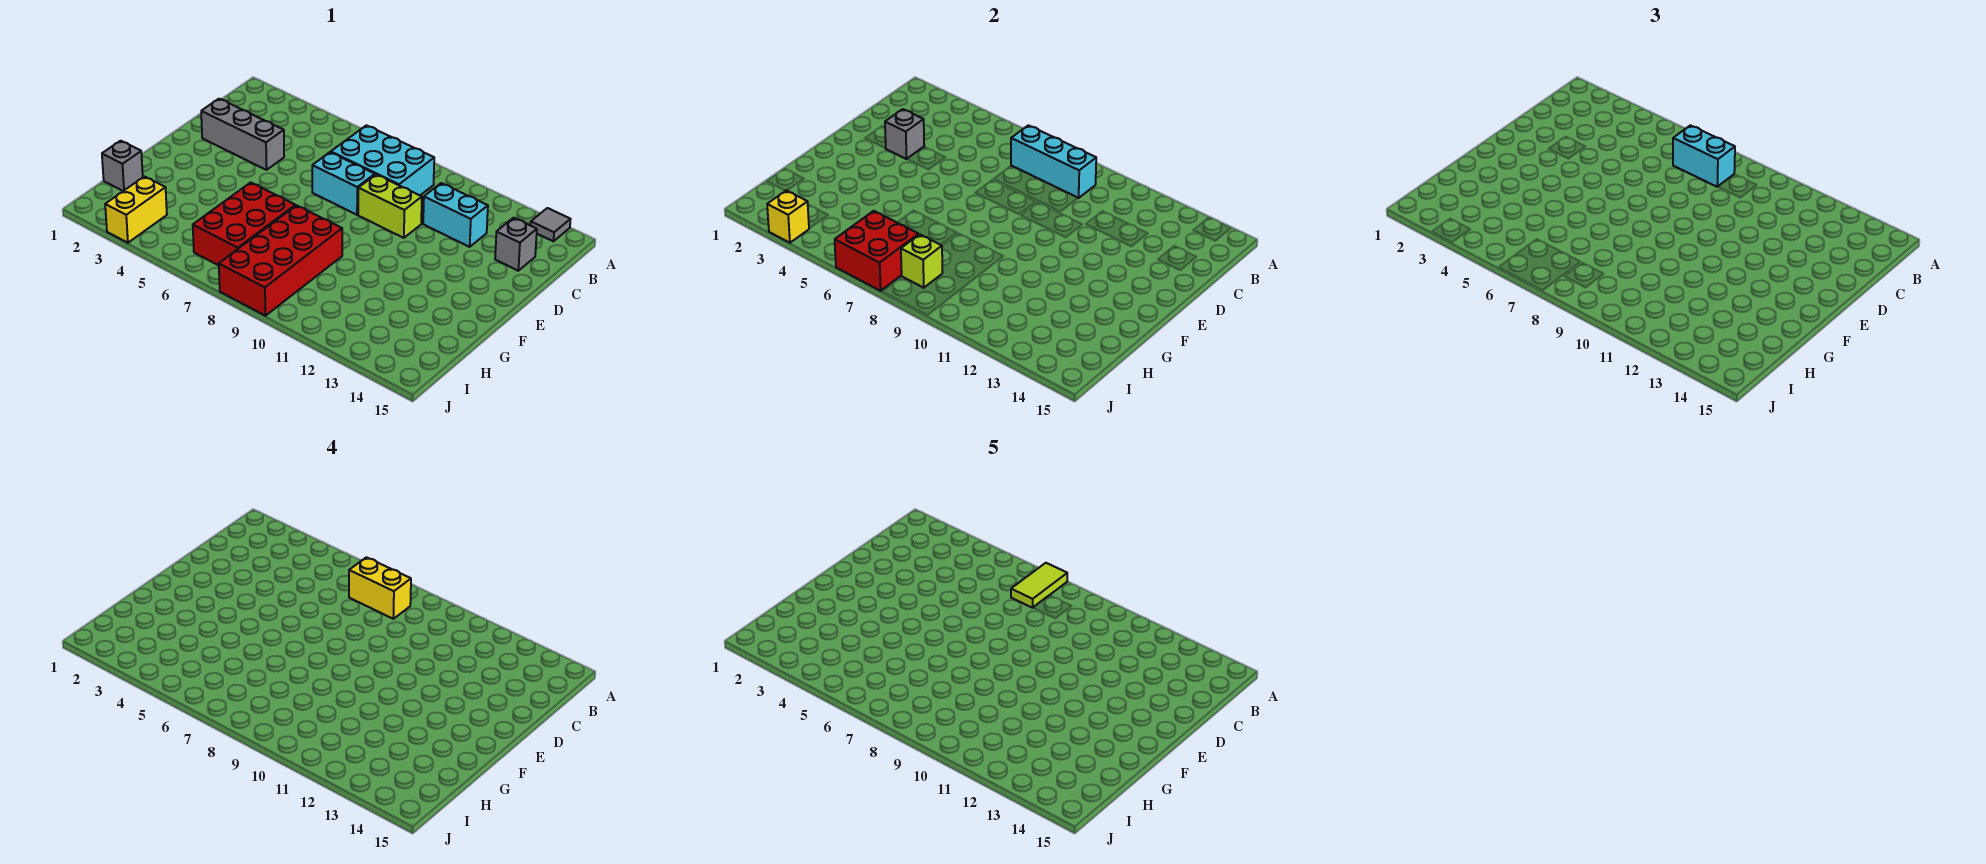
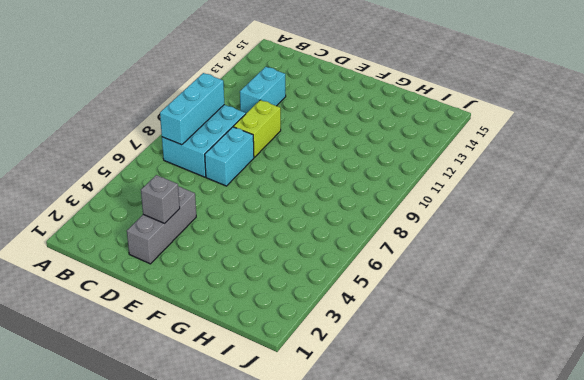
none -> grey 1x1 tile [531,208,571,241]
none -> grey 1x1 brick [495,218,537,271]
none -> red 2x3 brick [193,182,295,265]

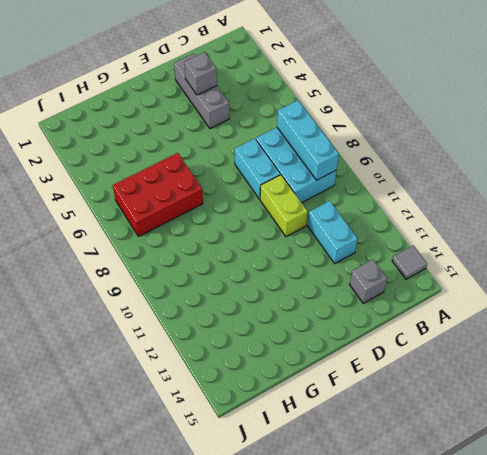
none -> red 2x4 brick [219,205,342,316]
none -> grey 1x1 brick [102,141,143,191]
none -> yellow 1x2 brick [105,177,167,243]

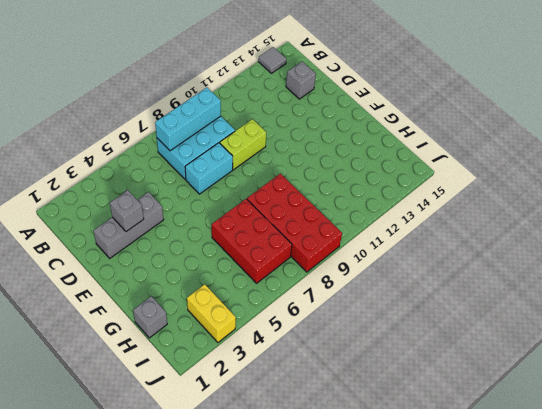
none -> cyan 1x2 brick [423,183,488,247]
none -> red 2x2 brick [835,211,919,291]
none -> lime 1x1 brick [901,234,942,288]

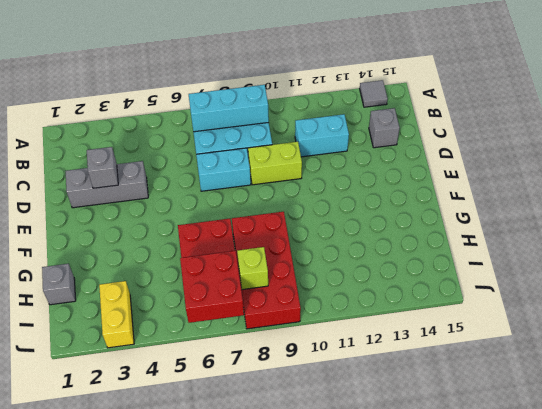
none -> yellow 1x1 brick [767,191,809,243]
none -> cyan 1x2 brick [1673,125,1735,187]
none -> yellow 1x2 brick [349,557,411,619]

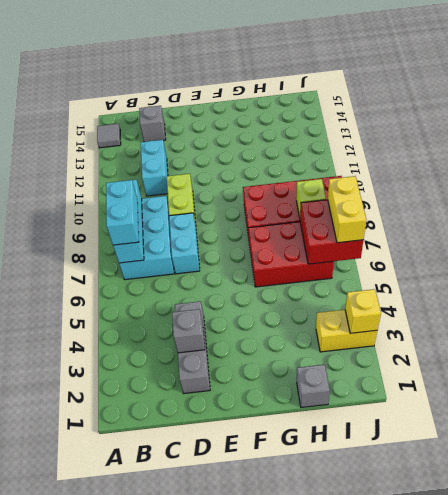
yellow 1x2 brick [328,176,367,243] -> yellow 1x2 brick moved to [349,557,411,619]
none -> lime 1x2 tile [1011,563,1067,608]

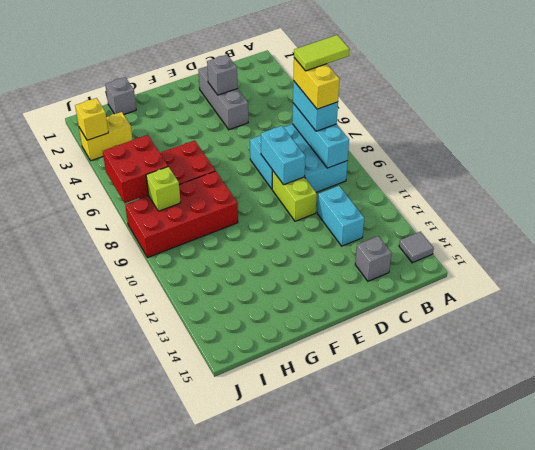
cyan 1x2 brick [261,126,305,185] -> none

